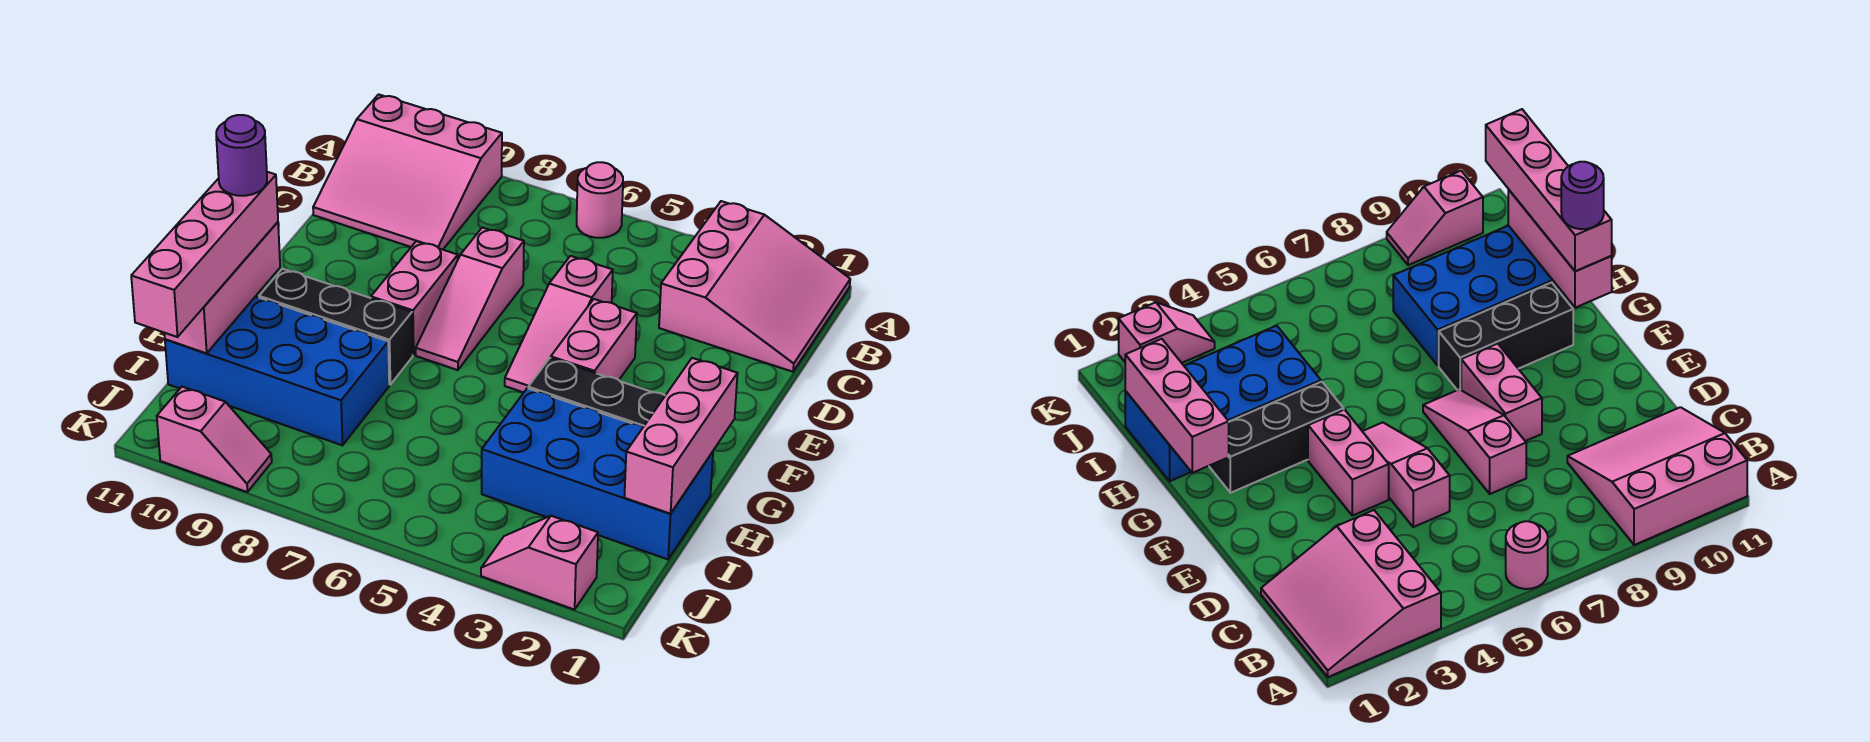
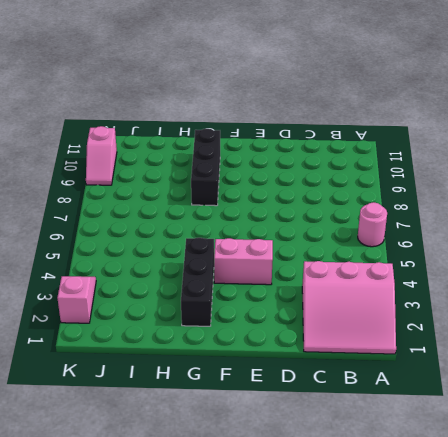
none -> pink 3x3 slope [313,94,502,250]
none -> pink 1x3 slope [505,256,613,392]
none -> pink 1x3 slope [416,227,524,370]

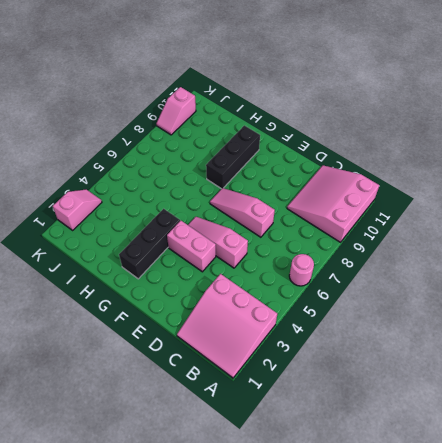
none -> pink 1x2 brick [371,241,458,355]
none -> blue 2x4 brick [482,388,713,559]
none -> blue 2x4 brick [165,296,389,445]

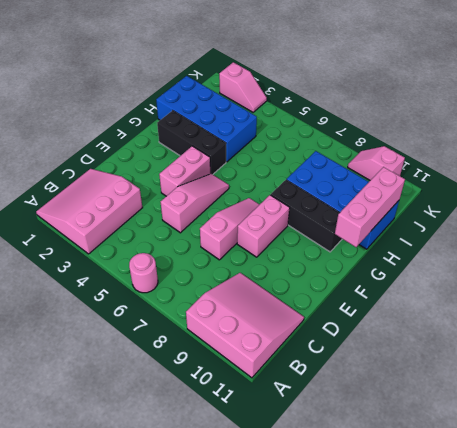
none -> pink 1x3 brick [624,358,738,514]
none -> pink 1x4 brick [131,172,278,337]
none -> purple 1x1 round brick [216,115,267,196]

